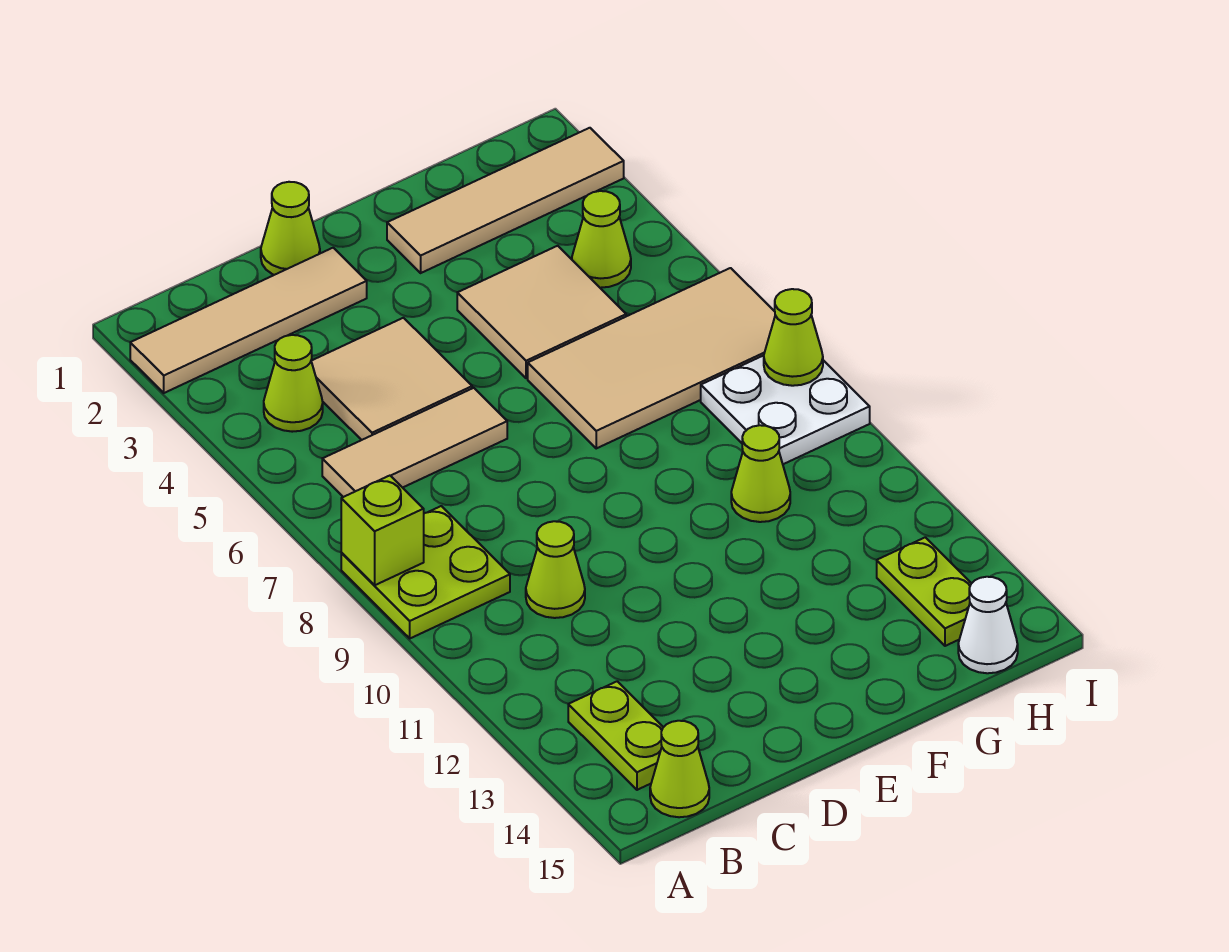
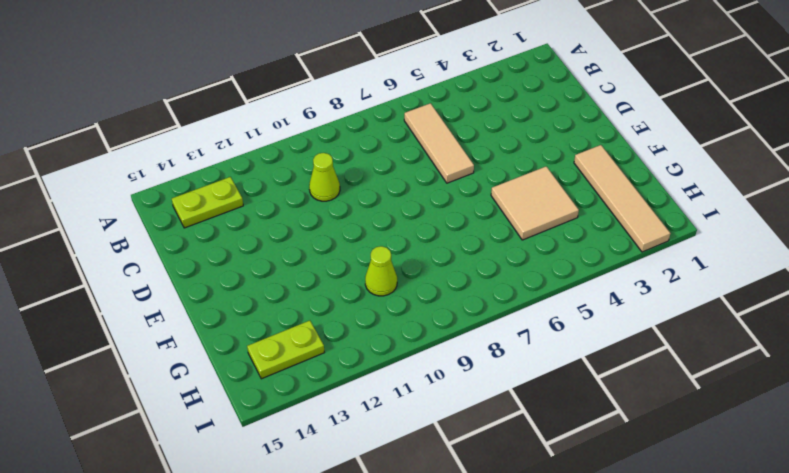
none -> tan 1x4 tile [130,248,367,393]
none -> lime 2x2 plate [341,506,510,638]
none -> lime 1x1 cone [264,335,323,432]

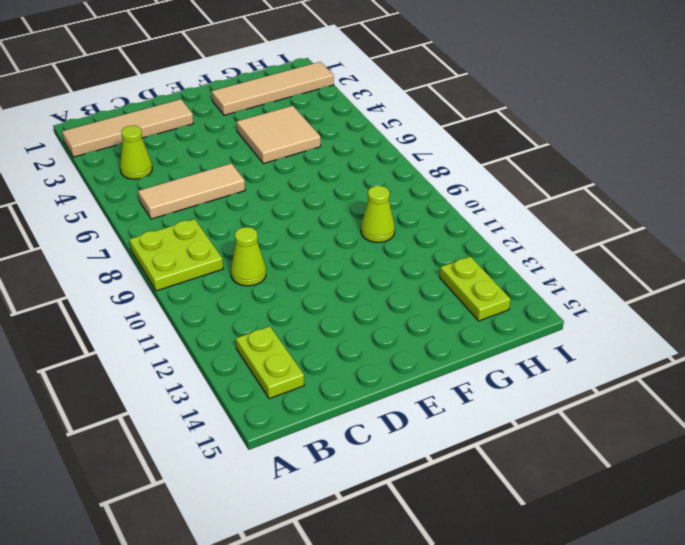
none -> lime 1x1 cone [650,721,709,817]
none -> tan 2x2 tile [311,318,472,440]
none -> lime 1x1 cone [261,182,320,275]

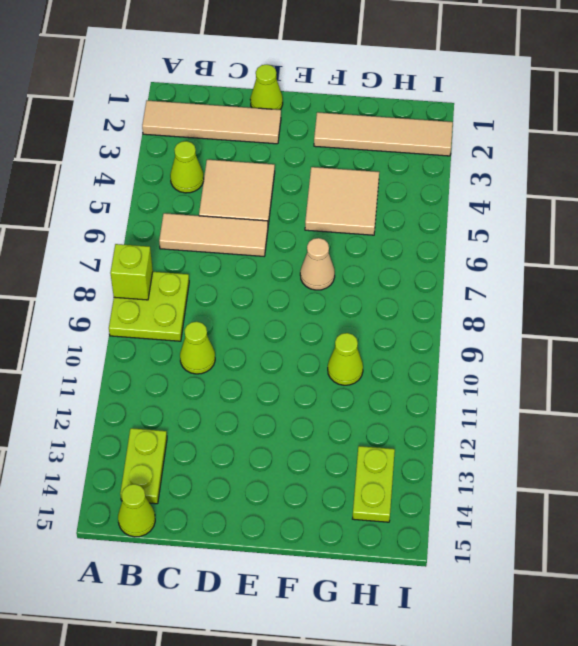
tan 1x1 cone [300,238,335,290] -> tan 2x4 tile [528,268,775,448]
none -> lime 1x1 cone [572,191,631,288]
none -> white 2x2 plate [701,356,870,464]
none -> white 1x1 cone [958,577,1018,673]

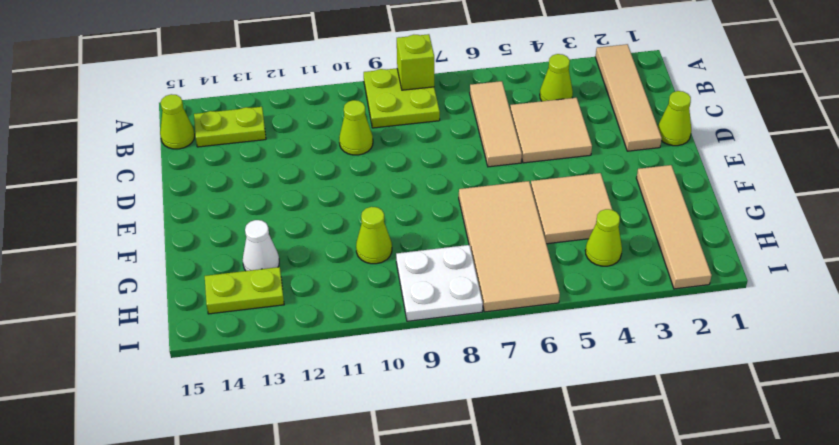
white 1x1 cone [243,220,279,271] -> white 1x1 cone moved to [958,577,1018,673]
none -> lime 1x1 cone [764,289,823,386]

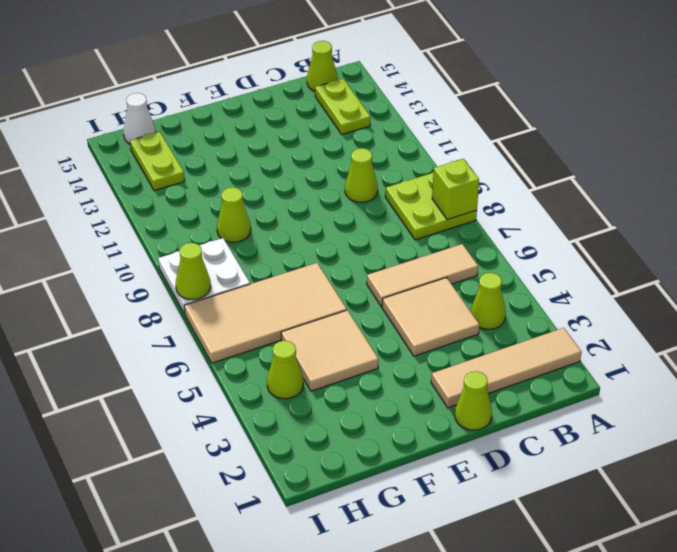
none -> tan 1x4 tile [387,128,624,273]

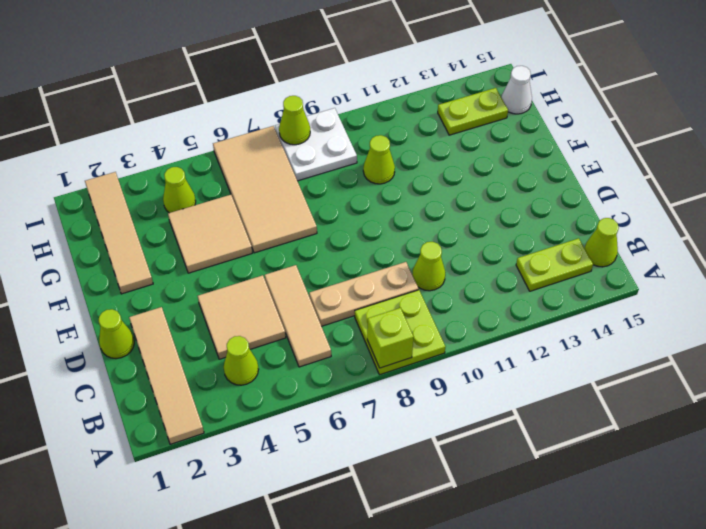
tan 1x3 plate [309,262,419,326] -> none

